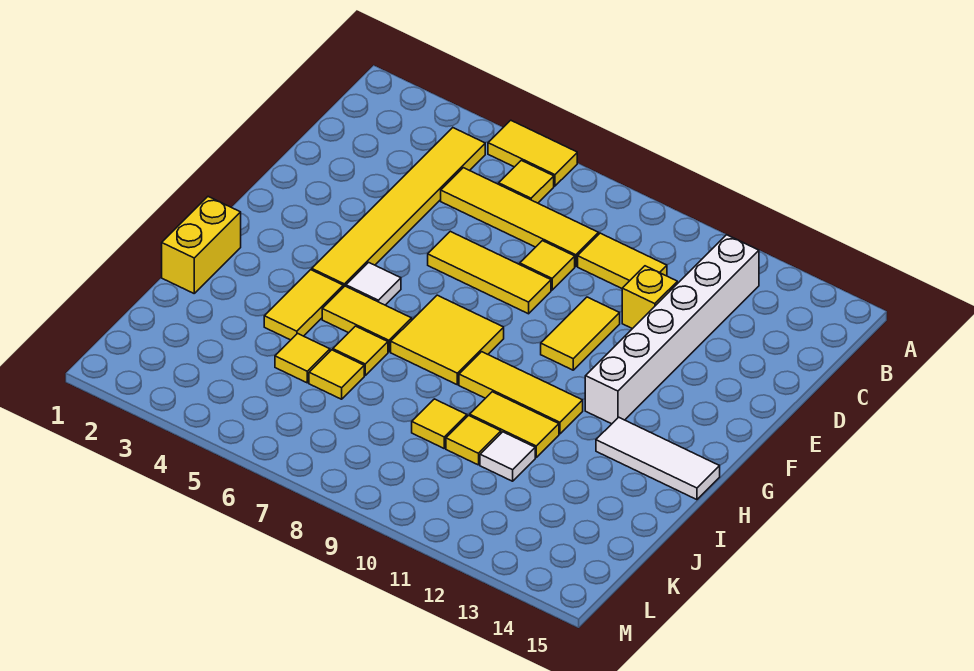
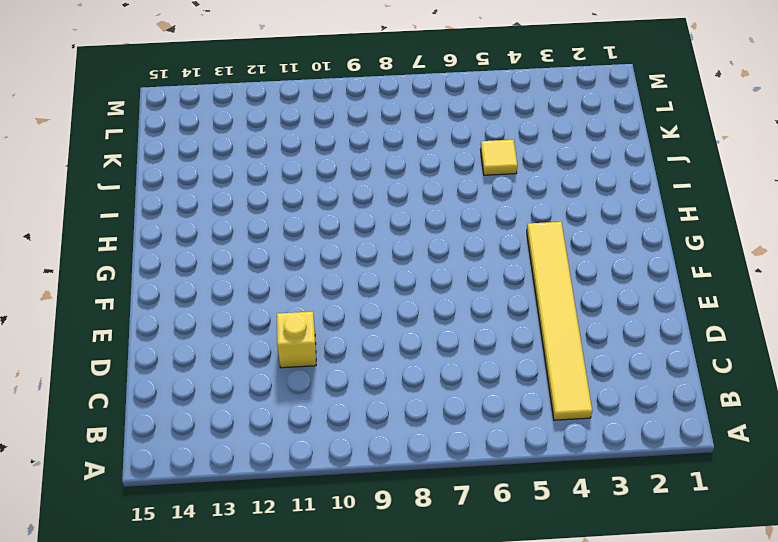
none -> yellow 1x2 tile [488,120,577,186]
none -> yellow 1x1 tile [499,160,554,203]
none -> white 1x6 brick [585,235,759,424]

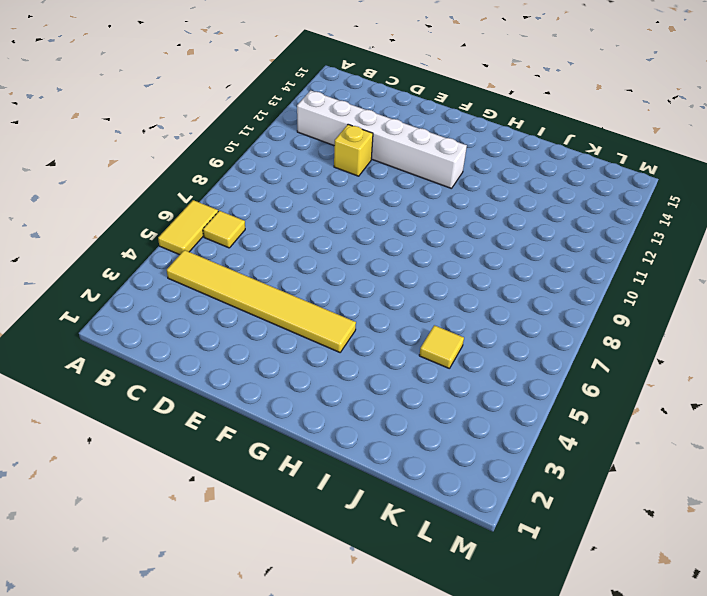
none -> yellow 1x4 tile [441,168,599,266]
none -> yellow 1x2 tile [578,233,667,288]
none -> yellow 1x1 tile [520,241,575,290]

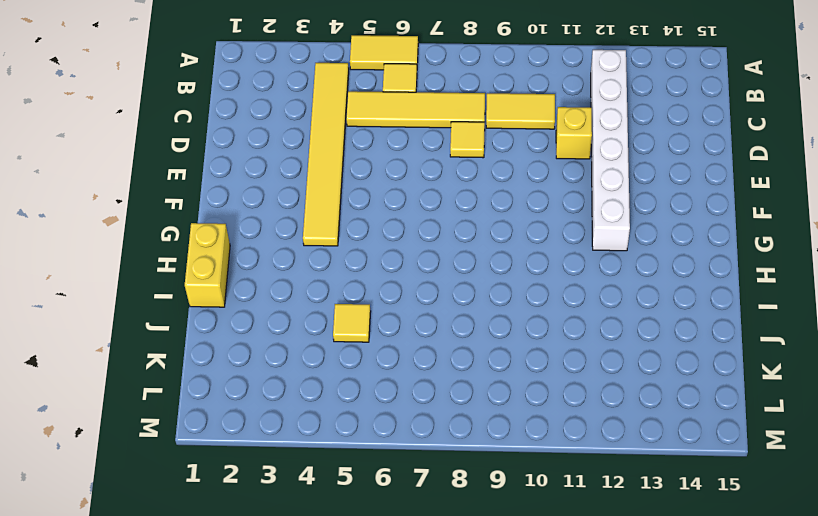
none -> yellow 1x3 tile [428,231,551,314]
none -> yellow 1x2 tile [541,297,620,370]
none -> white 1x1 tile [346,262,401,305]

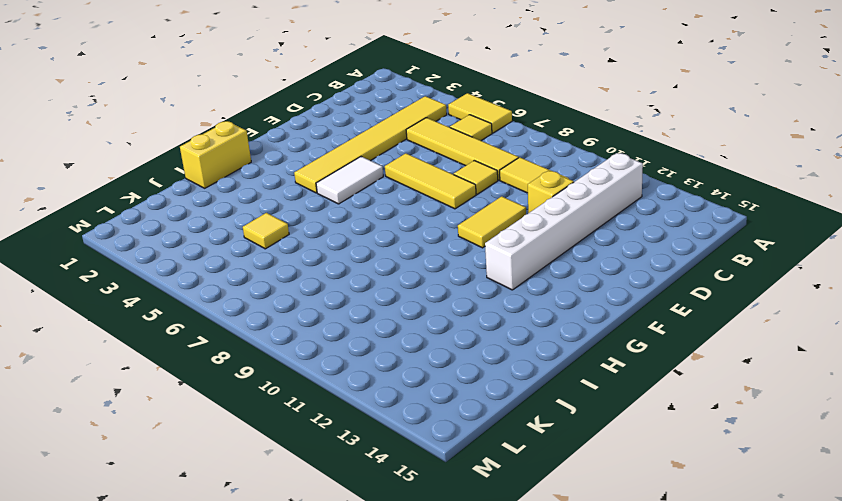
white 1x2 tile [316,157,383,204] -> white 1x1 tile [346,262,401,305]
none -> yellow 2x2 tile [391,295,504,385]
none -> yellow 1x2 tile [264,270,343,340]
none -> yellow 1x2 tile [322,286,412,352]

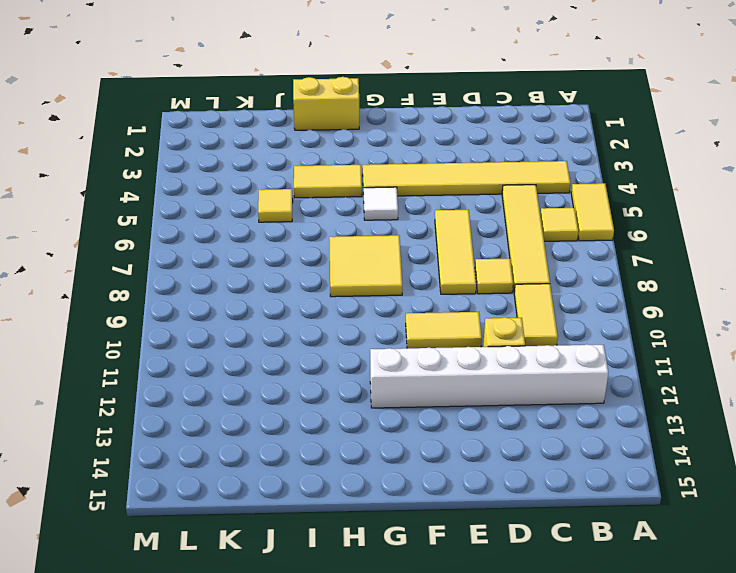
none -> yellow 1x2 tile [322,286,412,352]
none -> yellow 1x3 tile [459,352,583,434]
none -> white 1x3 tile [596,417,720,500]

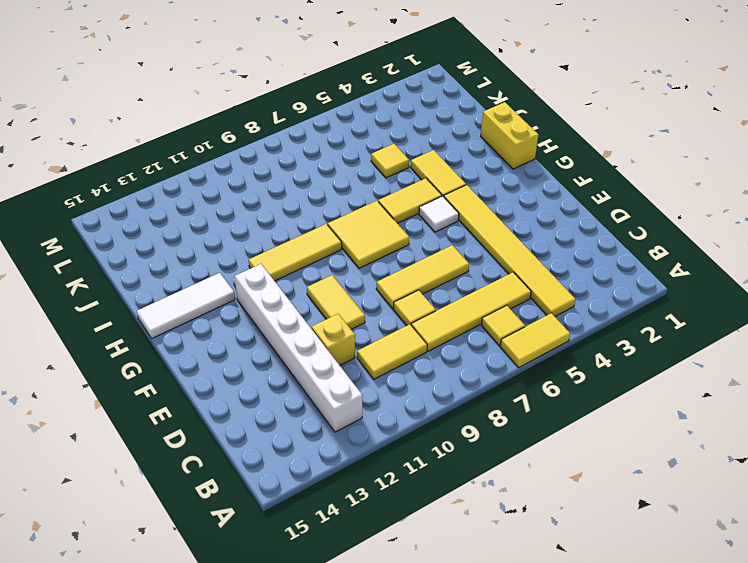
none -> yellow 1x1 tile [333,326,388,375]
none -> yellow 1x2 tile [470,392,559,457]
none -> yellow 1x1 tile [309,350,364,399]

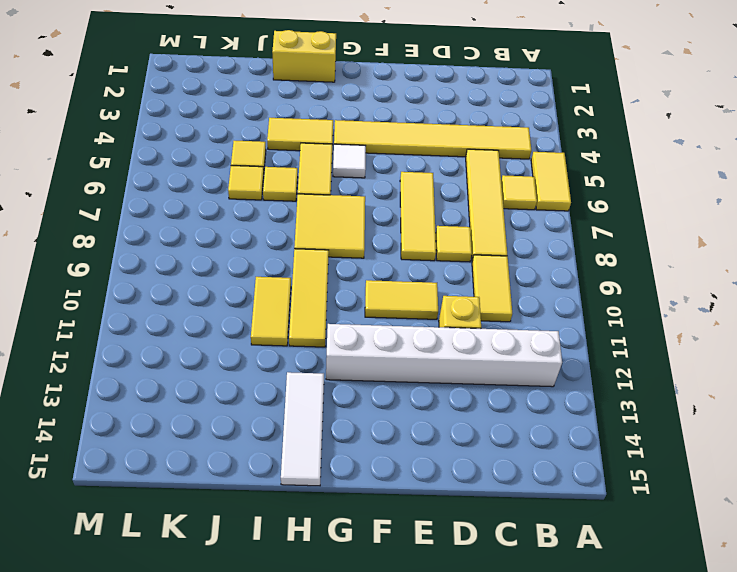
none -> yellow 1x1 tile [412,399,467,448]
none -> yellow 1x1 tile [446,415,501,465]
none -> white 1x1 tile [480,432,535,481]

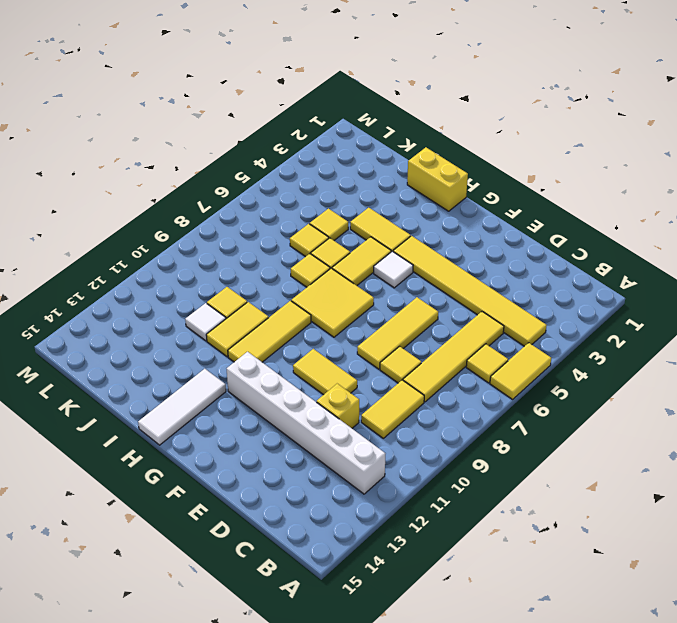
yellow 1x1 tile [291,254,330,287] -> yellow 1x1 tile moved to [412,399,467,448]

